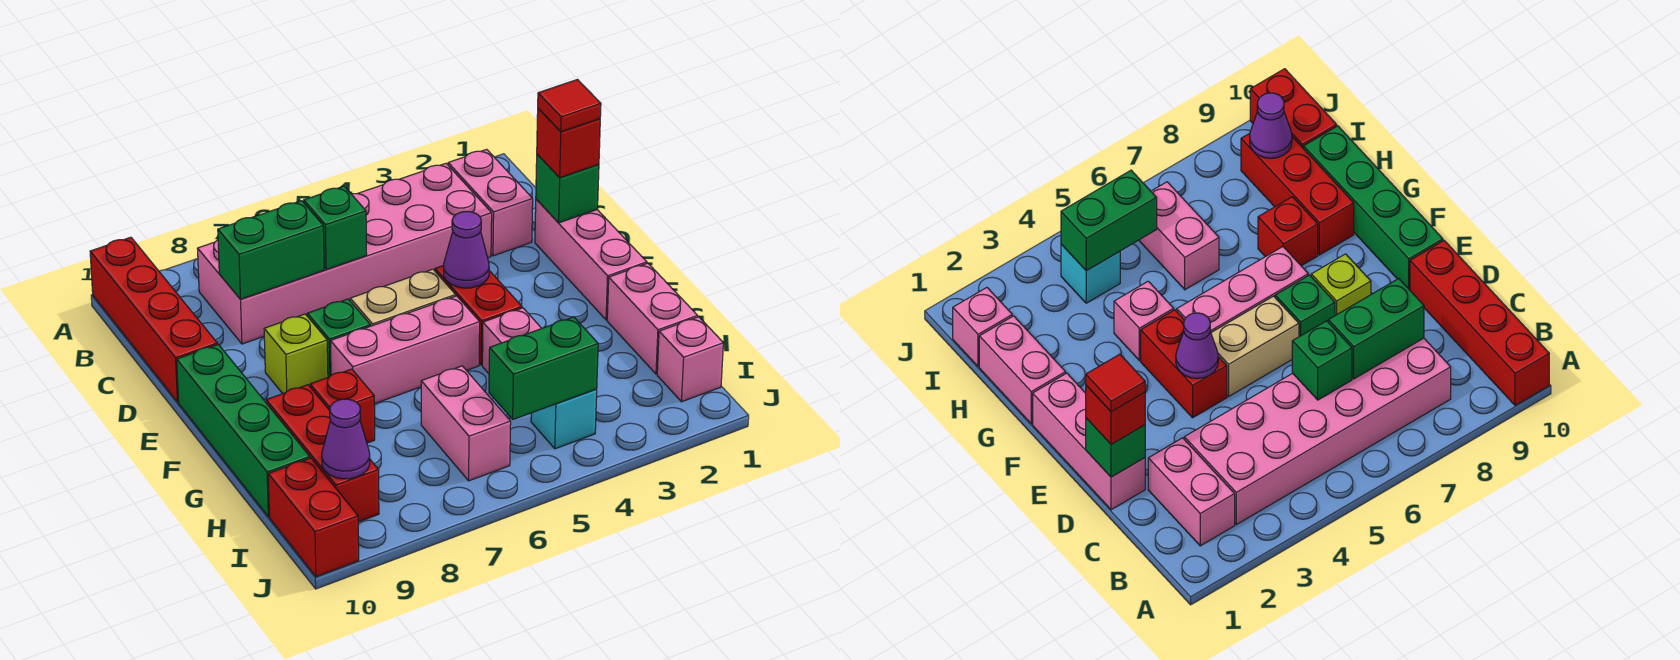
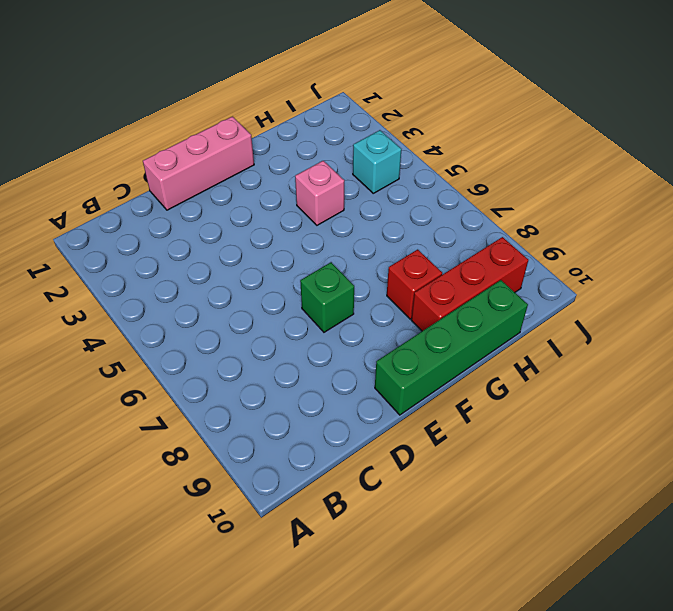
none -> red 1x4 brick [90,237,217,402]
none -> pink 1x2 brick [448,149,533,256]
none -> pink 2x6 brick [197,163,492,344]

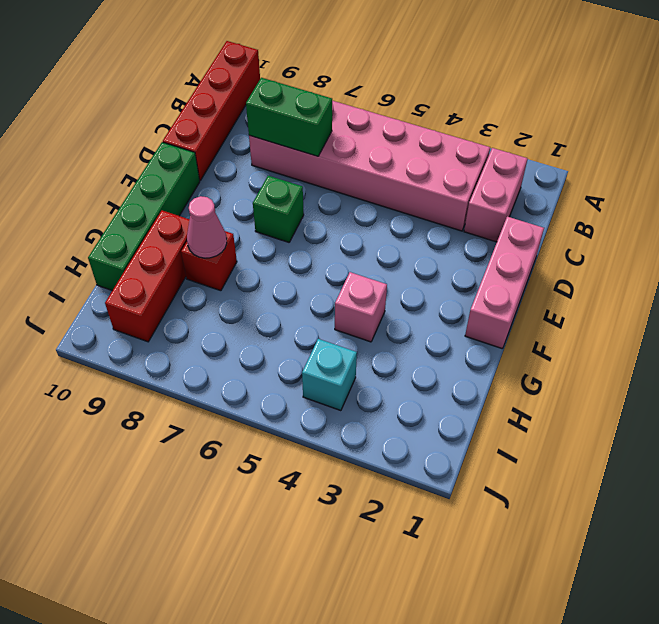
pink 1x1 cone [187,196,227,258] -> none
none -> red 1x2 brick [435,265,522,365]
none -> tan 1x2 brick [350,269,456,326]
none -> lime 1x1 brick [264,314,328,394]

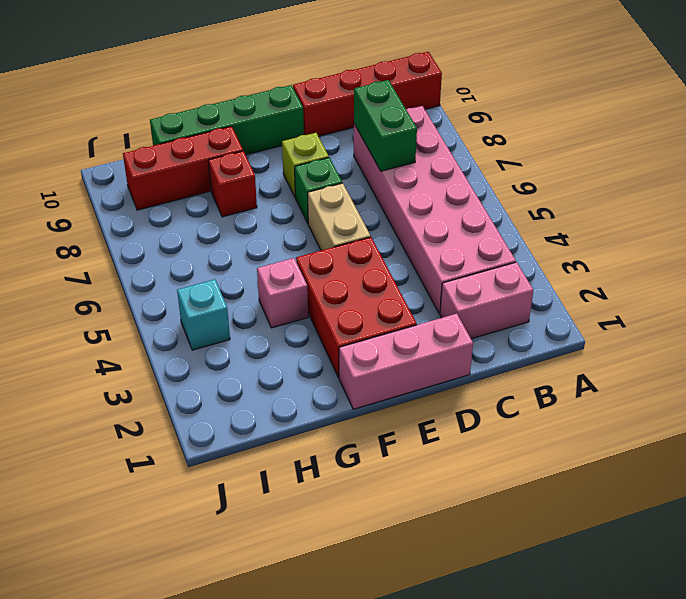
red 2x3 brick [296,237,417,377] -> red 1x2 brick [435,265,522,365]
none -> pink 1x3 brick [330,296,480,404]
none -> pink 1x2 brick [607,263,698,374]
none -> pink 1x2 brick [421,366,511,481]

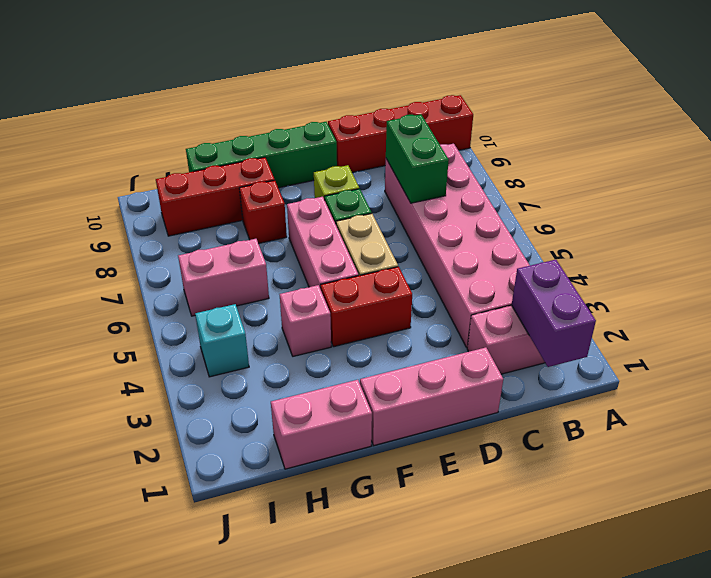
purple 1x2 brick [512,260,596,367] -> none
none -> pink 1x1 brick [657,317,723,402]
none -> red 1x2 brick [268,458,359,577]
none -> green 1x1 brick [304,186,367,269]

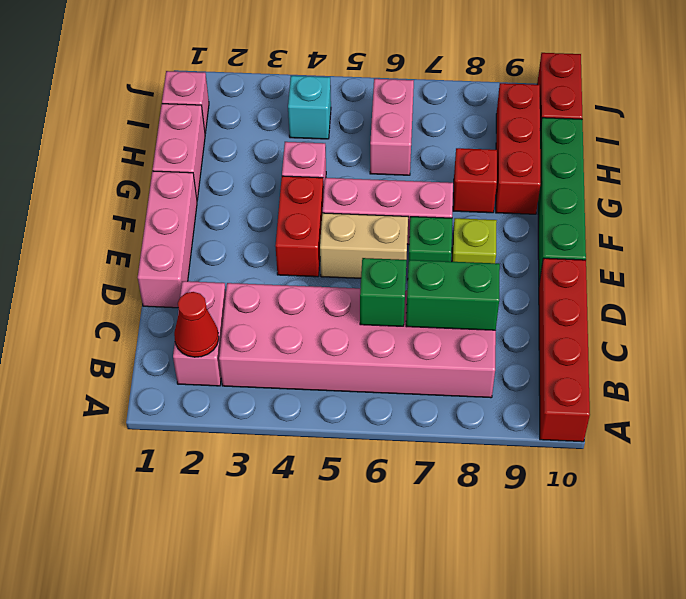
red 1x1 cone [174,292,219,357] -> none
none -> green 1x1 brick [536,154,599,223]
none -> purple 1x1 cone [444,212,489,288]
none -> green 1x2 brick [489,317,598,420]

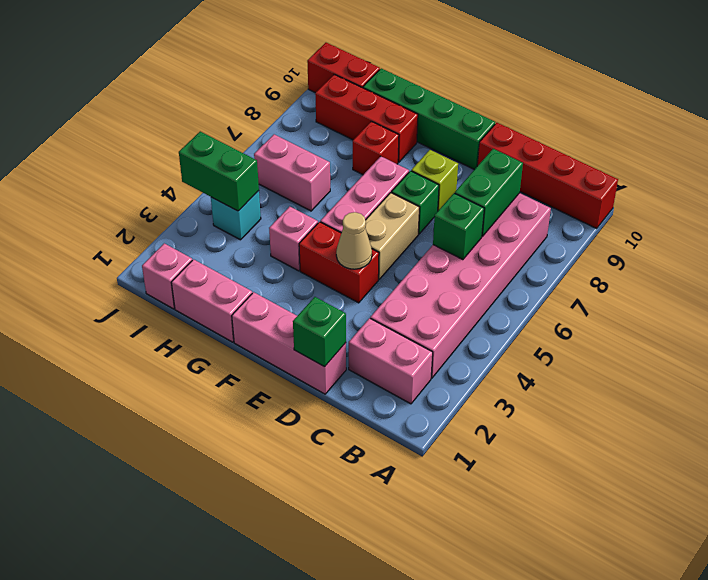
tan 1x1 cone [336,212,372,269] -> purple 1x1 cone [444,212,489,288]
green 1x2 brick [179,132,259,211] -> green 1x2 brick turned to [489,317,598,420]
none -> purple 1x1 cone [322,399,370,479]
none -> red 1x1 brick [537,109,600,178]
none -> red 1x1 tile [538,80,601,132]

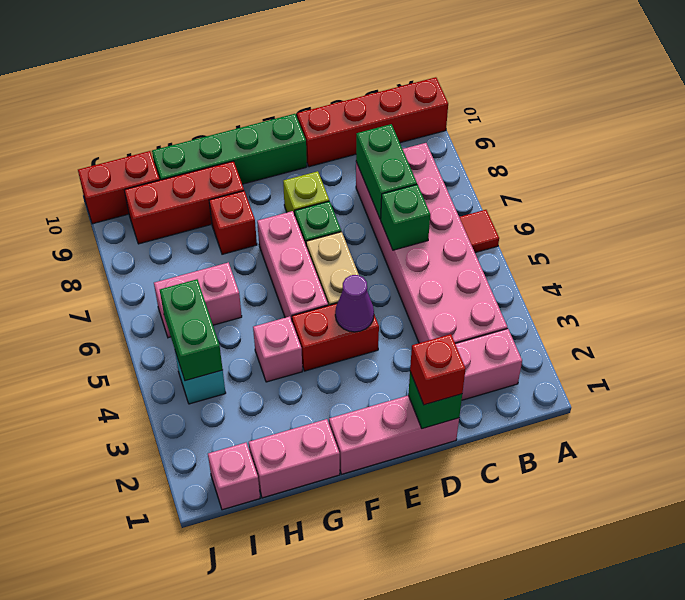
red 1x1 tile [459,210,499,253] -> red 1x1 tile moved to [538,80,601,132]
none -> purple 1x1 cone [322,399,370,479]

